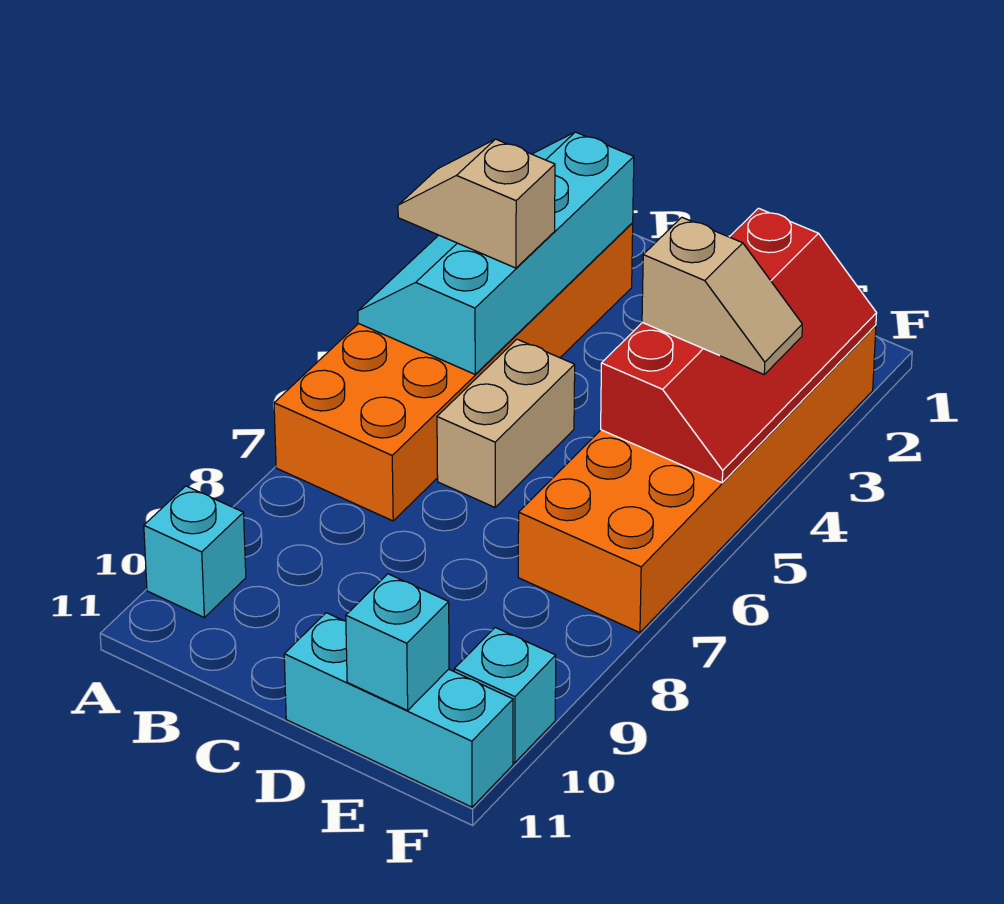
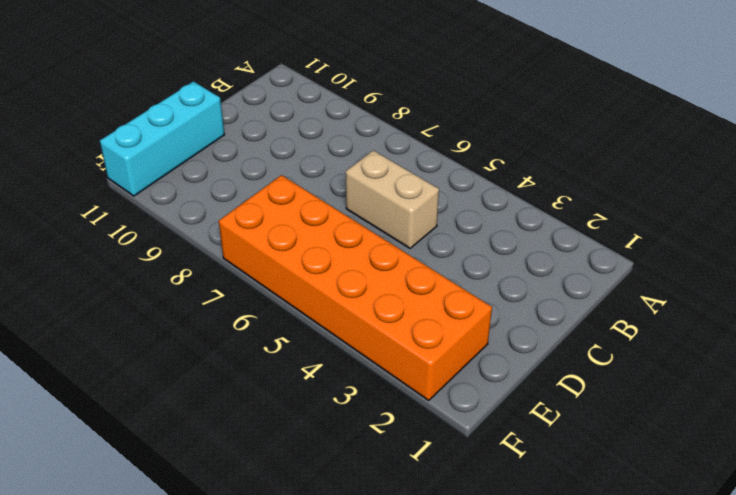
none -> orange 2x6 brick [274,223,633,521]
none -> cyan 1x1 brick [144,486,246,617]

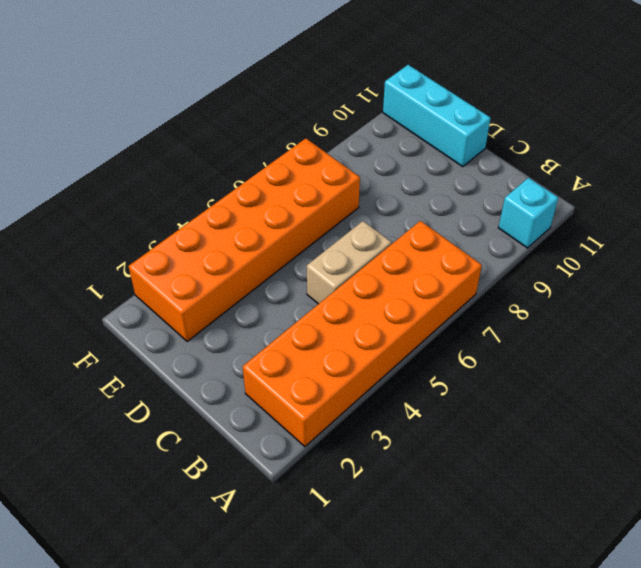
none -> cyan 1x1 brick [454,627,556,763]
none -> cyan 2x4 slope [358,132,634,374]

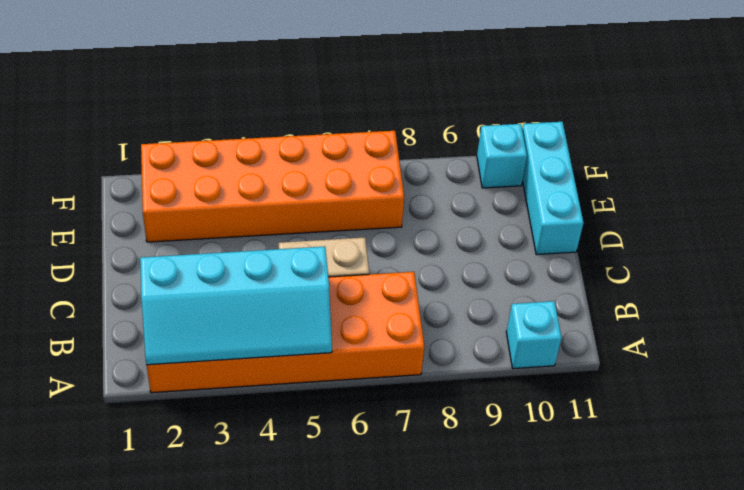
none -> red 2x4 slope [601,208,877,483]
none -> cyan 1x1 brick [346,574,449,710]

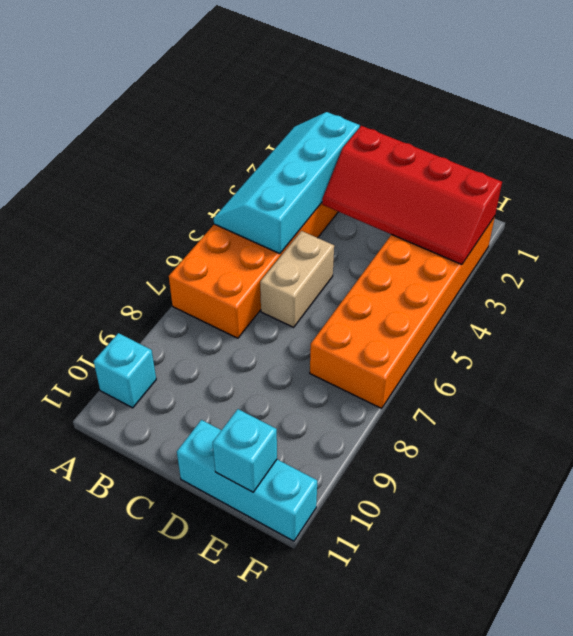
red 2x4 slope [322,126,502,265] -> red 2x4 slope turned to [601,208,877,483]
none -> cyan 1x1 brick [454,627,556,763]
none -> tan 1x2 slope [398,139,555,268]

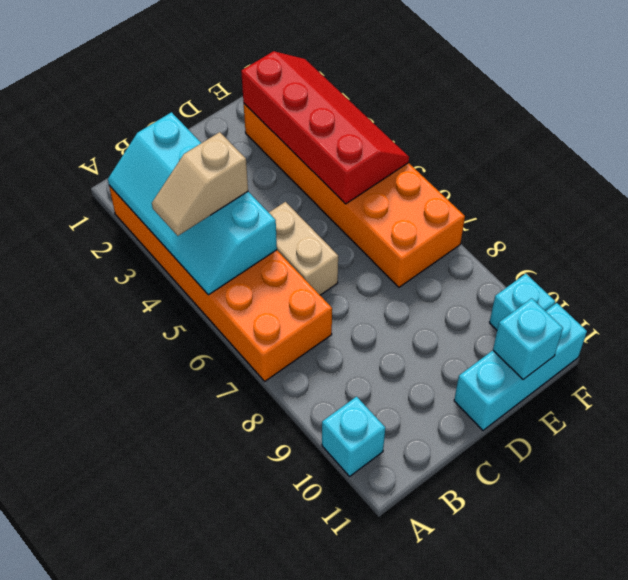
none -> tan 1x2 slope [642,217,802,374]

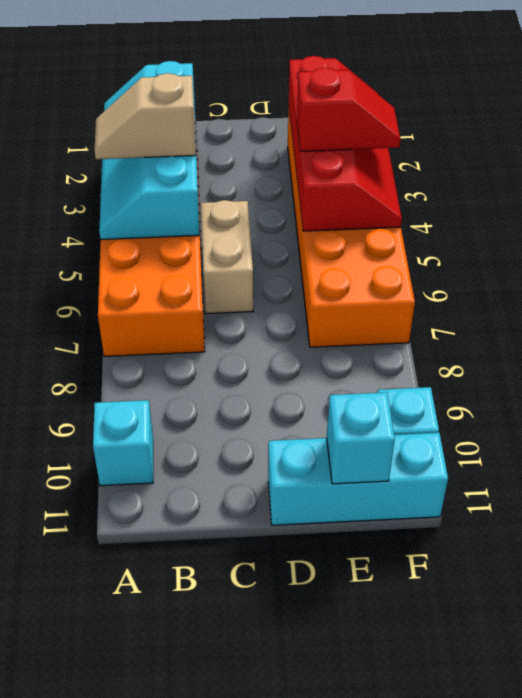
red 1x2 slope [297,68,401,151] -> tan 1x2 slope [642,217,802,374]

